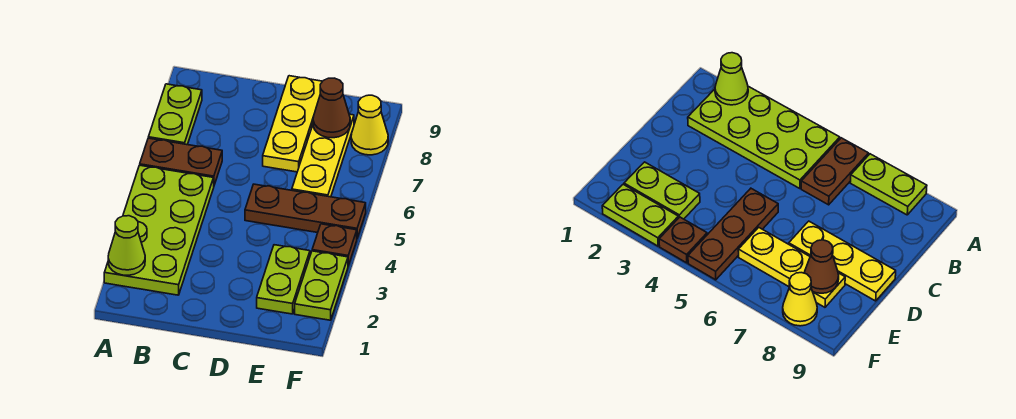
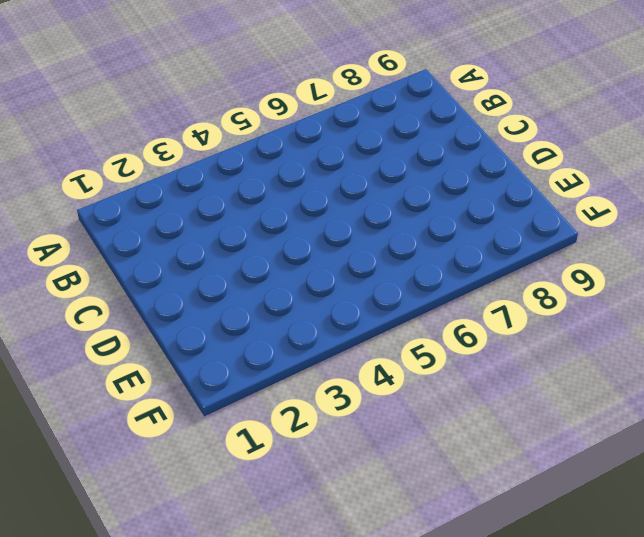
none -> lime 2x4 plate [104,165,214,295]
none -> brown 1x2 plate [140,138,222,185]
none -> lime 1x2 plate [148,84,202,145]

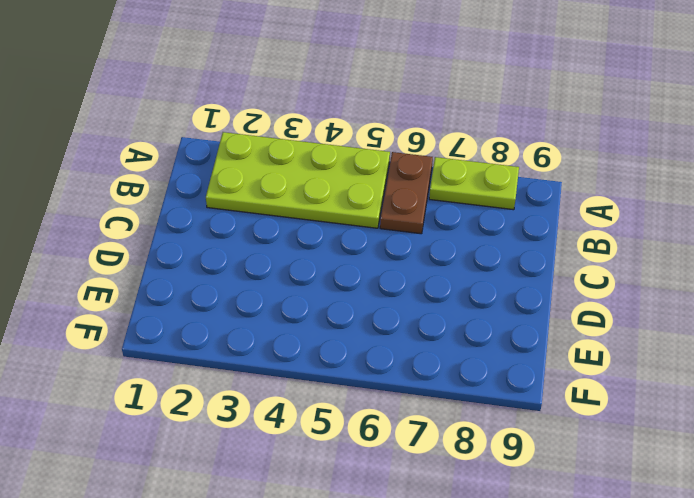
none -> brown 1x3 plate [245,184,366,238]
none -> yellow 1x3 plate [263,76,322,172]
none -> lime 1x2 plate [257,245,310,314]

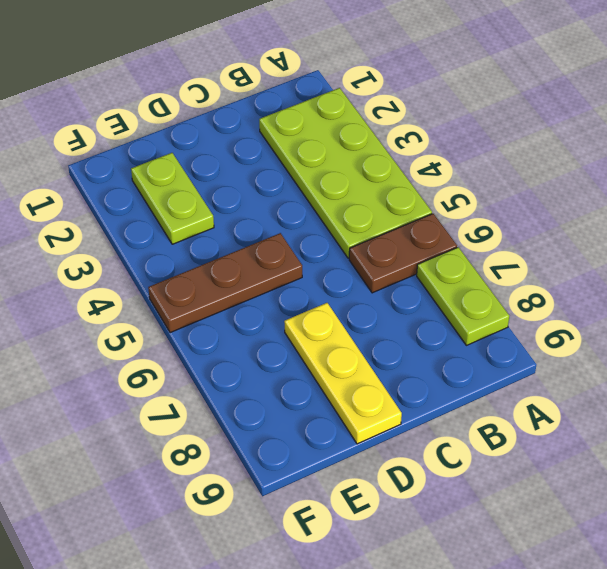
none -> yellow 1x3 plate [292,114,354,197]
none -> lime 1x2 plate [295,251,348,320]
none -> brown 1x1 plate [312,224,357,266]

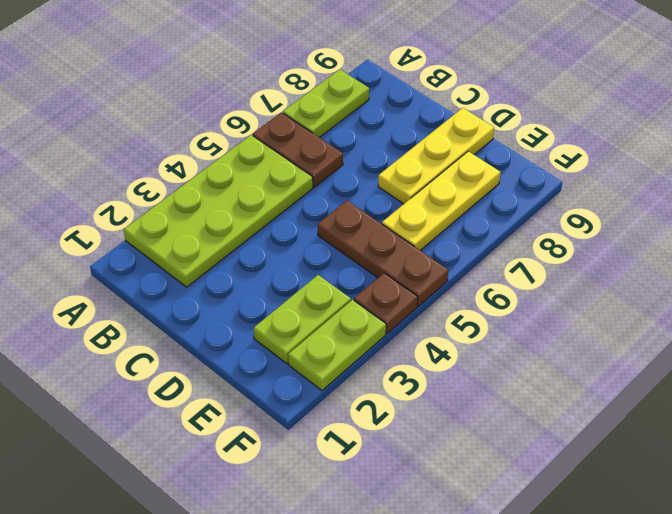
none -> yellow 1x1 cone [351,95,388,155]
none -> lime 1x1 cone [108,216,145,275]
none -> brown 1x1 cone [313,78,350,138]

